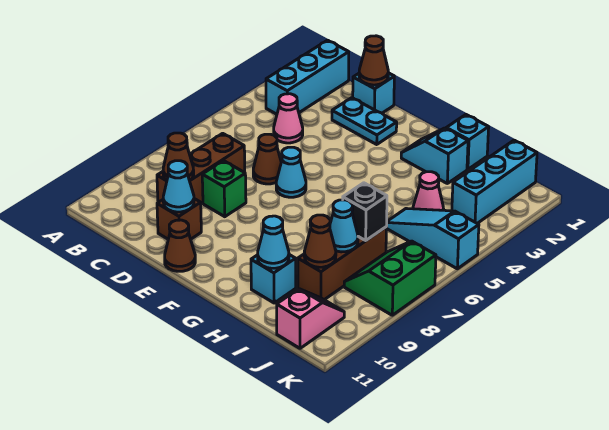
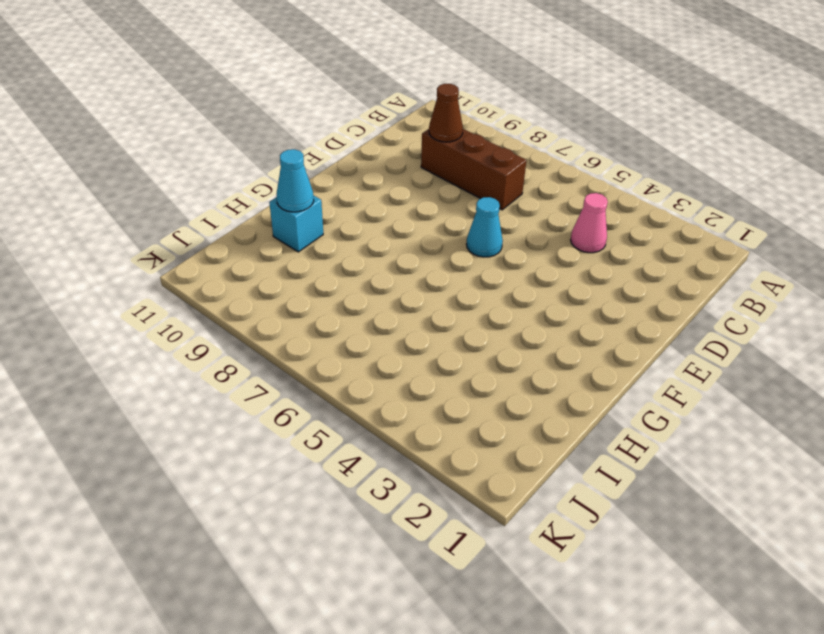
none -> cyan 1x3 brick [266,40,349,114]
none -> cyan 1x1 brick [353,73,394,113]
none -> cyan 1x2 plate [332,98,397,144]

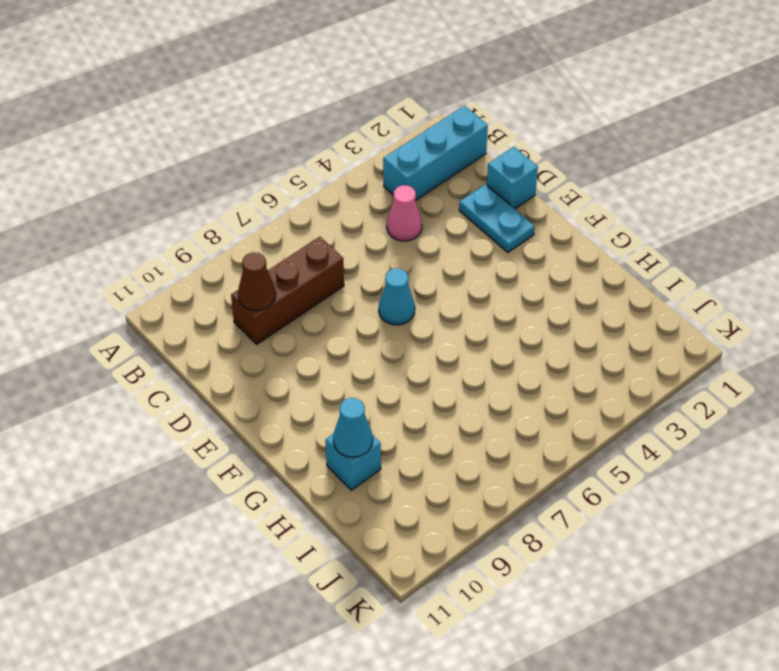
none -> brown 1x1 cone [253,134,281,184]
none -> green 1x1 brick [202,161,246,217]
none -> brown 1x1 brick [157,199,201,239]

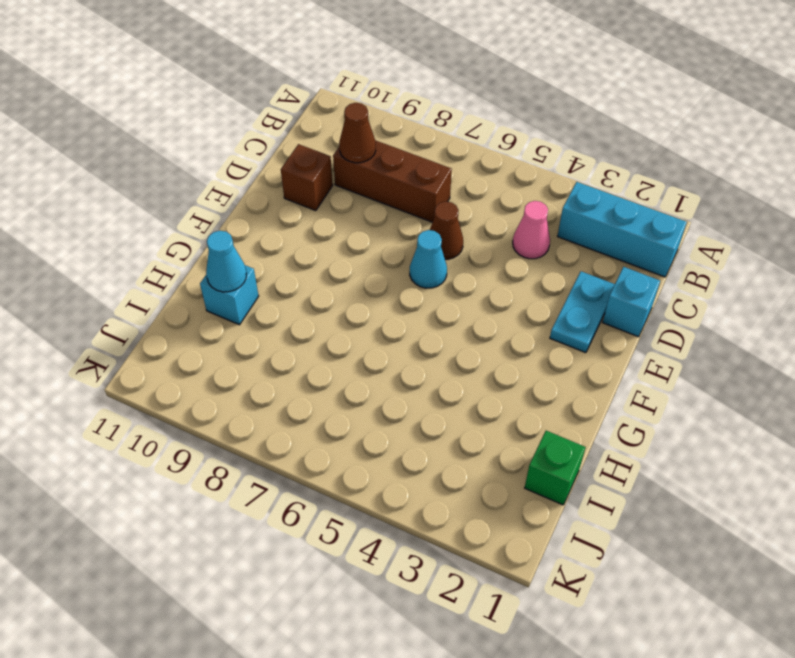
green 1x1 brick [525,431,586,505] -> green 1x1 brick moved to [202,161,246,217]
none -> brown 1x1 cone [165,220,195,271]
none -> cyan 1x2 slope [401,128,468,183]
none -> cyan 1x1 brick [446,115,489,169]

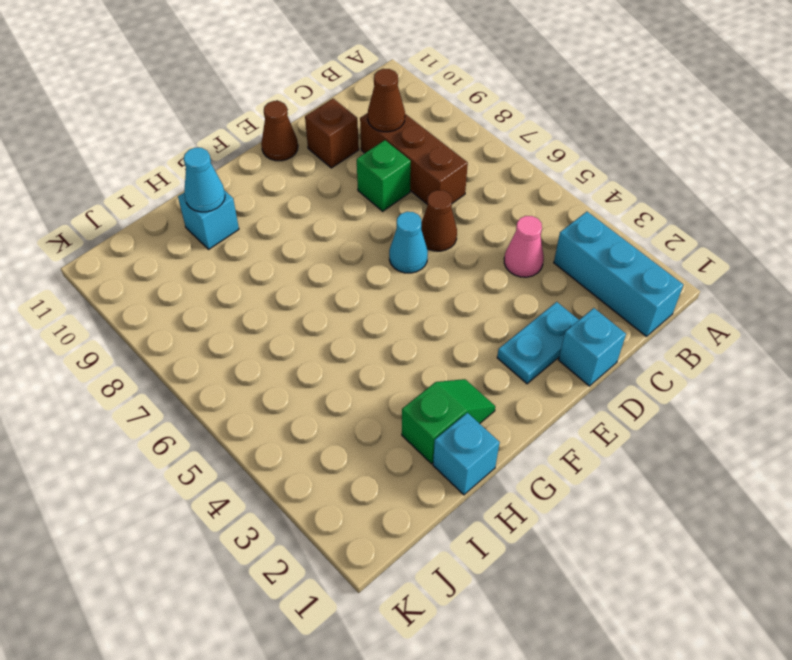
green 1x2 slope [402,379,495,464] -> cyan 1x2 slope [401,128,468,183]
none -> pink 1x1 cone [413,172,443,210]
none -> cyan 1x3 slope [386,208,479,269]
none -> brown 1x3 brick [298,227,386,300]

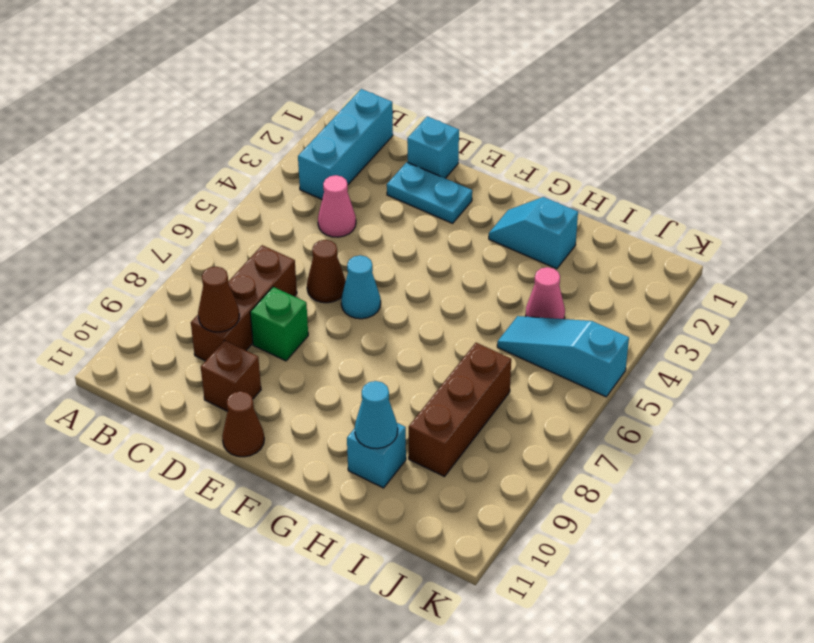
none -> cyan 1x1 brick [446,115,489,169]
none -> cyan 1x3 brick [452,140,537,223]
none -> green 2x2 slope [344,241,436,315]

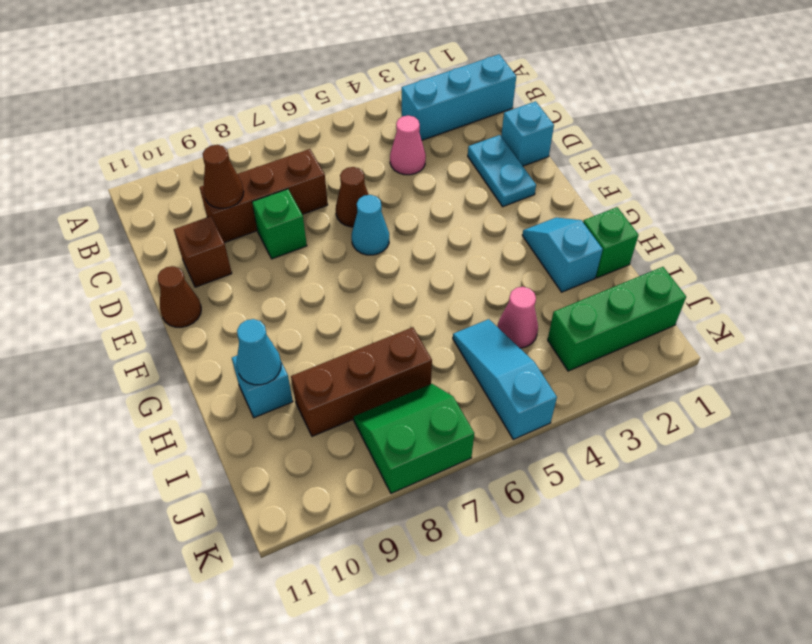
green 1x1 brick [583,207,639,278] -> cyan 1x1 brick [446,115,489,169]
green 1x3 brick [548,267,686,371] -> cyan 1x3 brick [452,140,537,223]
none -> pink 1x2 slope [277,289,344,348]
none -> brown 1x1 cone [359,36,388,85]
none -> cyan 1x1 cone [163,161,194,212]

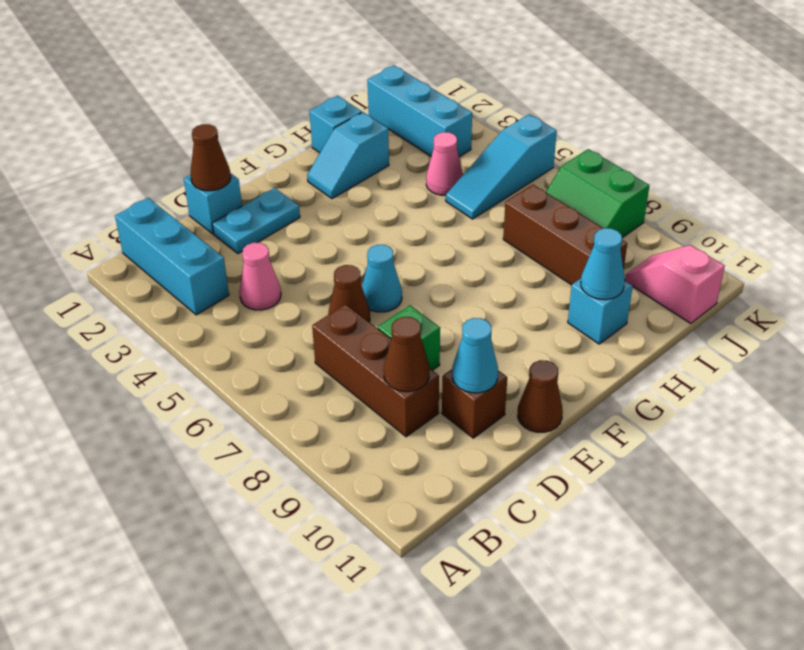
none -> black 1x1 brick [343,183,387,240]
none -> cyan 1x1 cone [330,200,358,252]
none -> brown 1x1 cone [304,215,336,267]

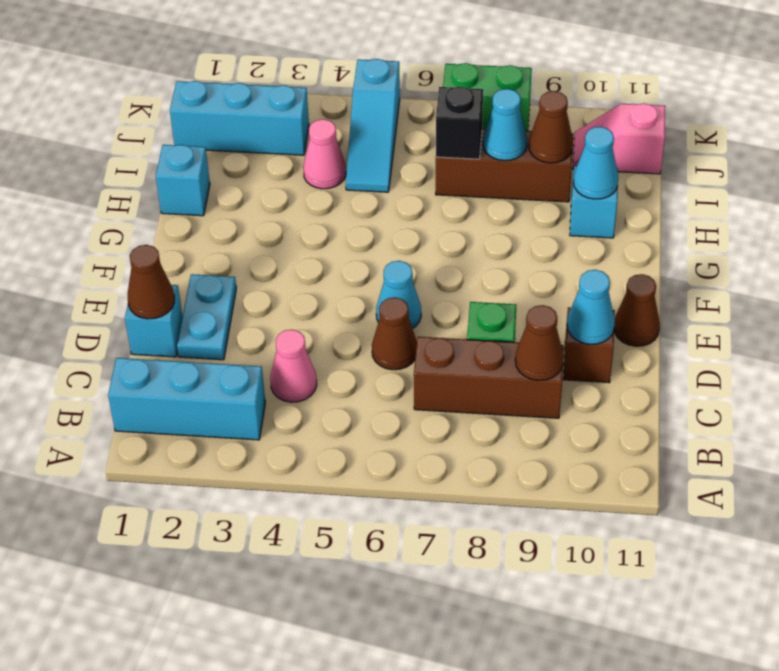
none -> cyan 1x2 slope [401,128,468,183]

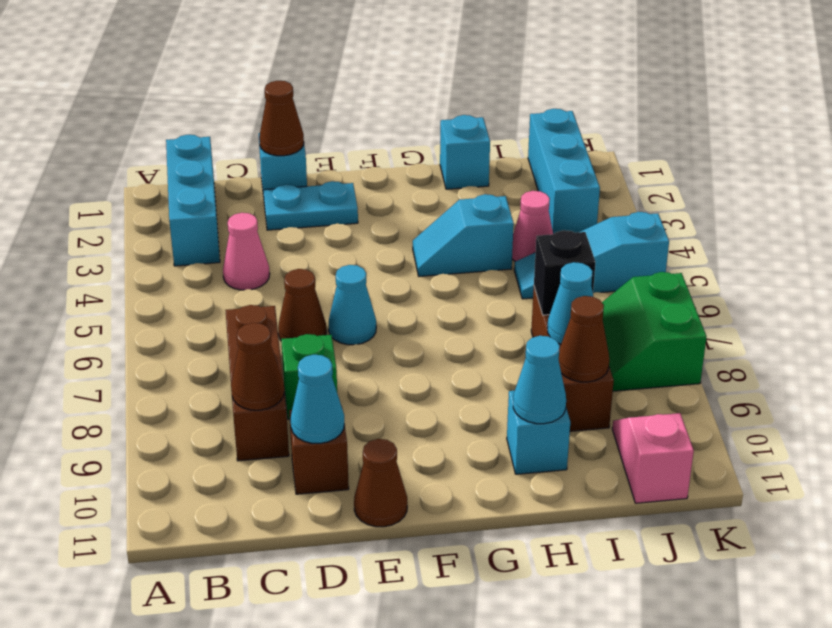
cyan 1x2 slope [413,194,514,276] -> cyan 1x2 slope moved to [401,128,468,183]

